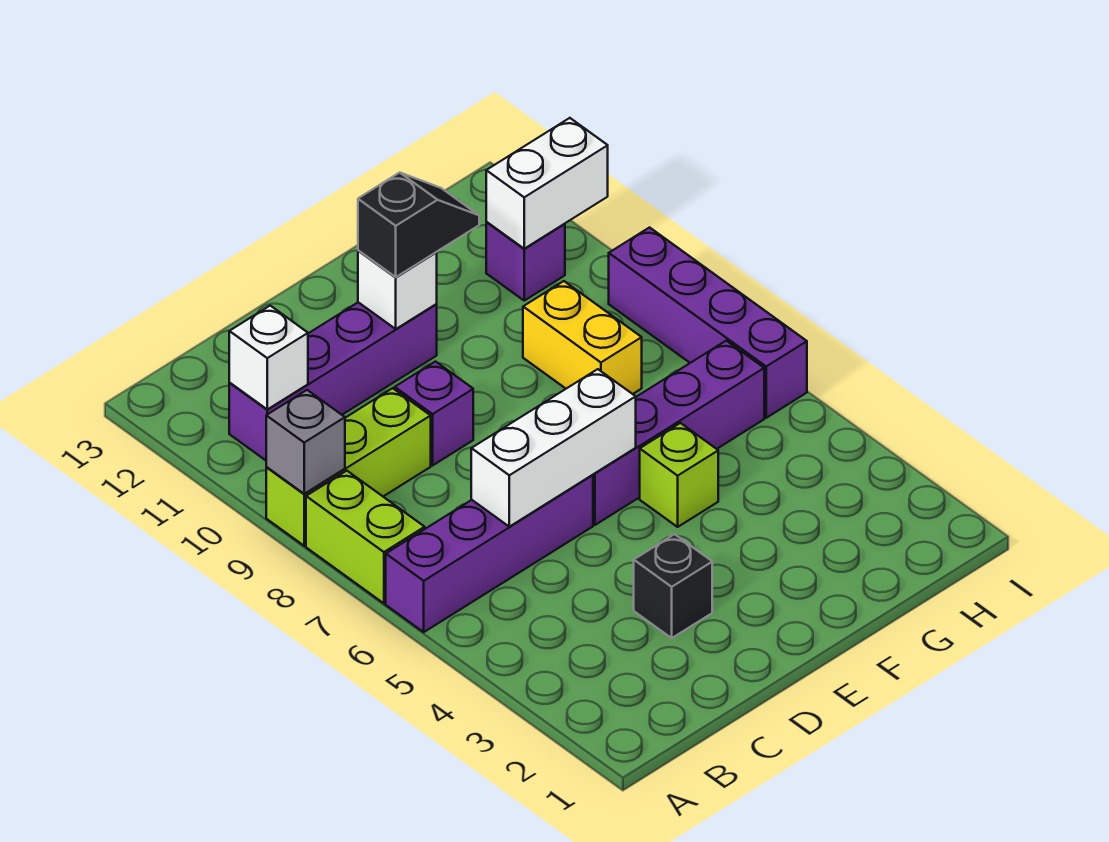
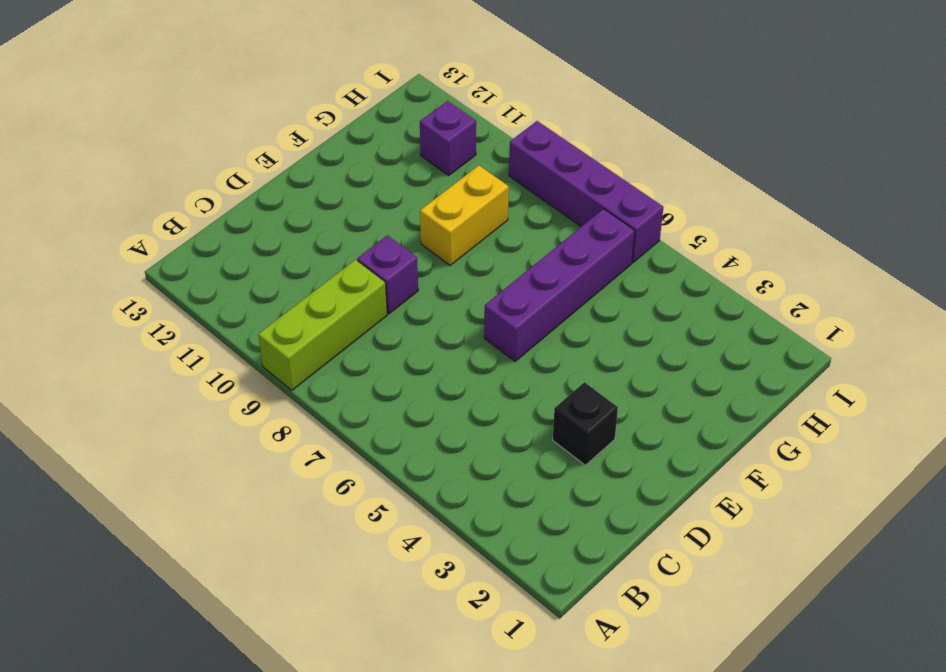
yellow 1x2 brick [420,165,509,265] -> yellow 1x2 brick turned to [523,281,642,394]
none -> purple 1x4 brick [386,475,593,632]
none -> lime 1x2 brick [306,471,425,603]
none -> purple 1x4 brick [229,302,437,460]

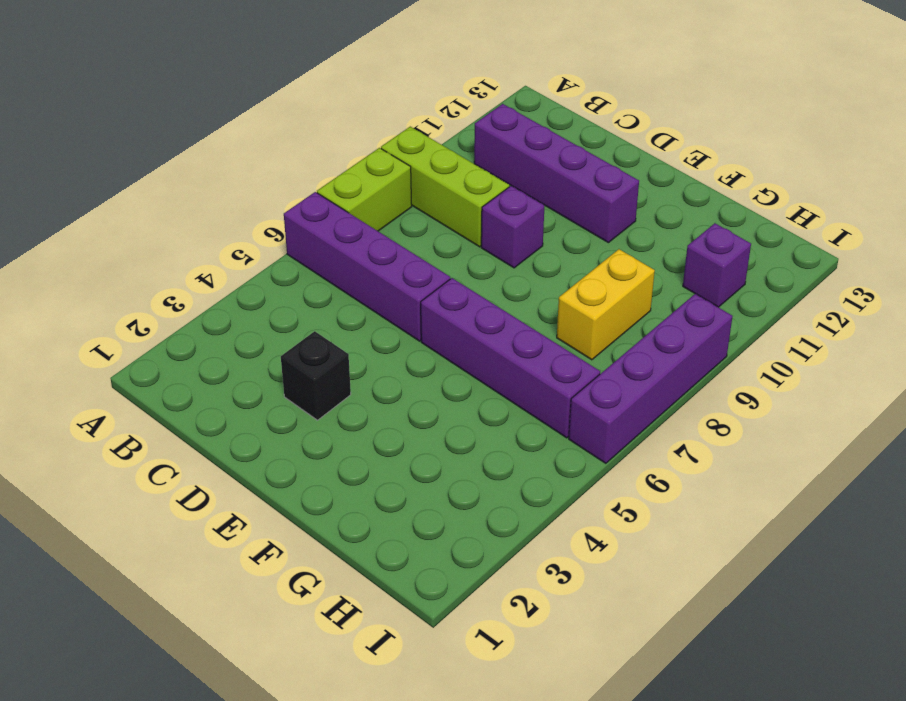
none -> lime 1x1 brick [640,423,718,527]
none -> grey 1x1 brick [266,390,345,494]
none -> white 1x1 brick [229,306,308,409]

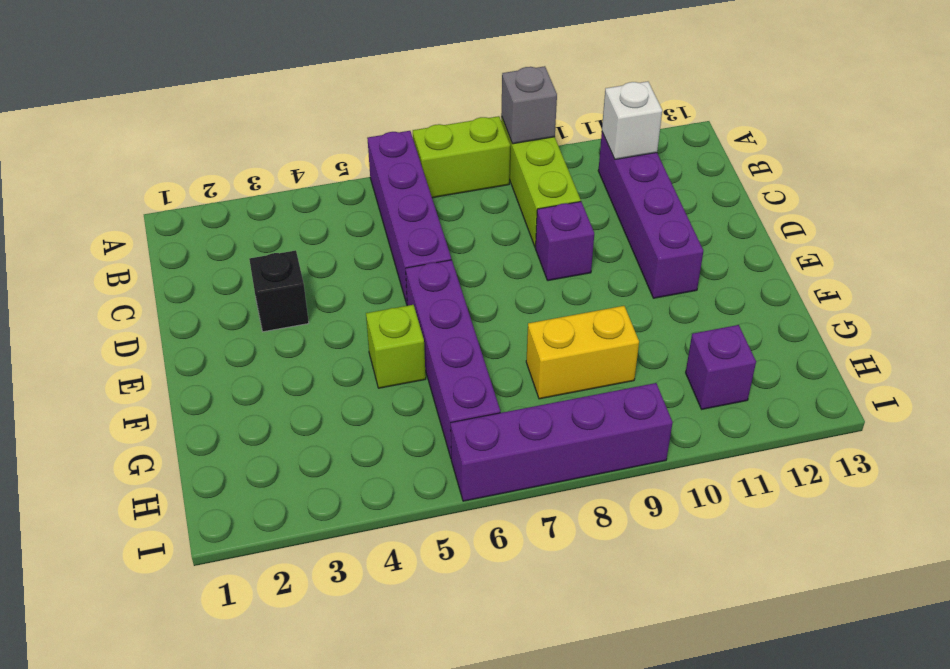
none -> white 1x3 brick [471,369,636,527]
none -> white 1x1 brick [358,250,437,329]
none -> white 1x2 brick [486,118,608,249]

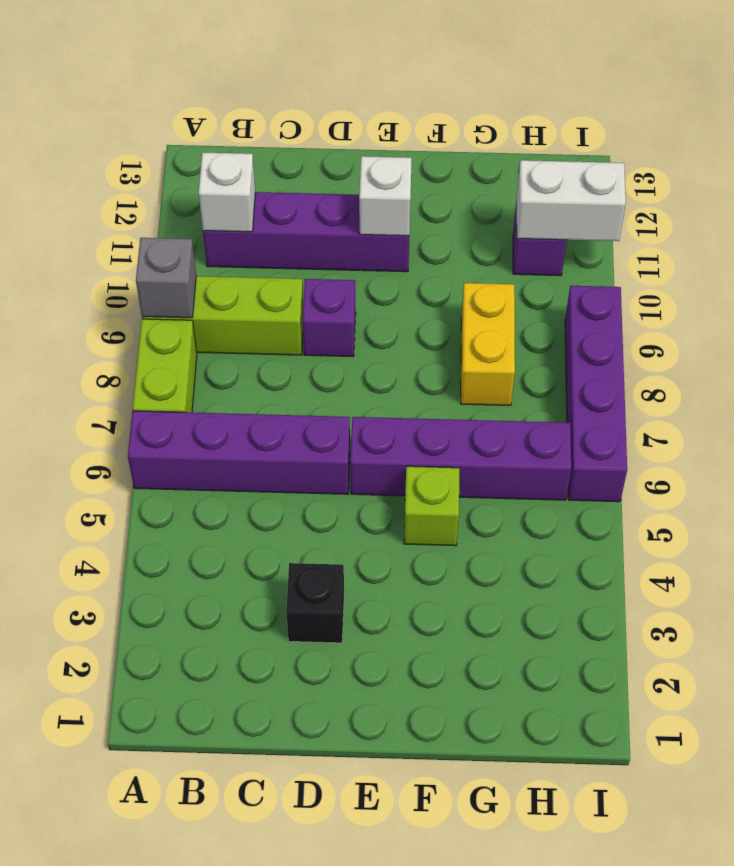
none -> white 1x3 brick [471,369,636,527]
none -> black 1x2 slope [358,173,479,277]

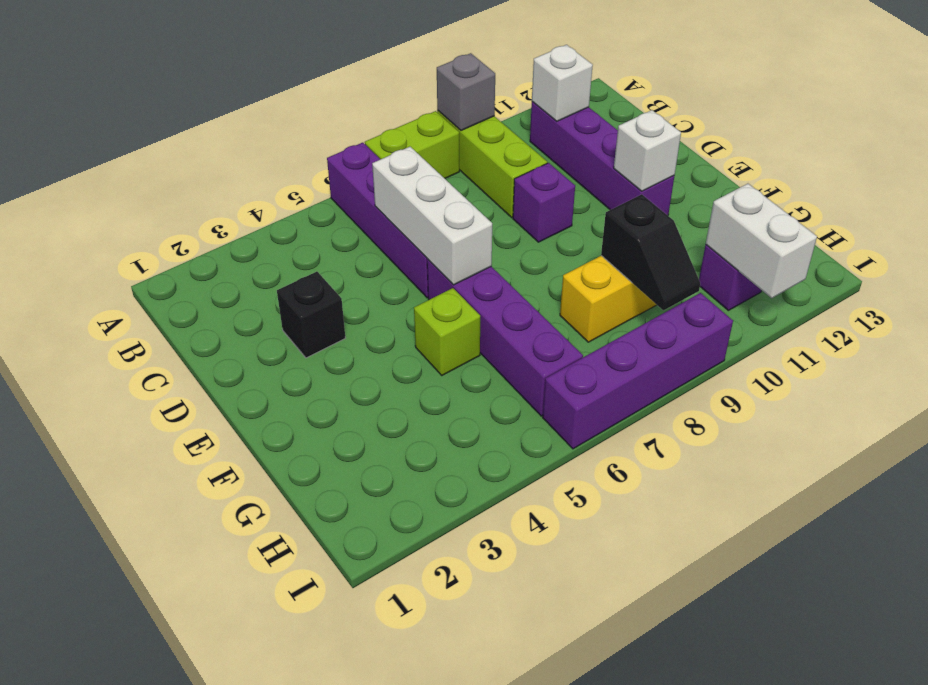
black 1x2 slope [601,194,700,310] -> black 1x2 slope moved to [358,173,479,277]

